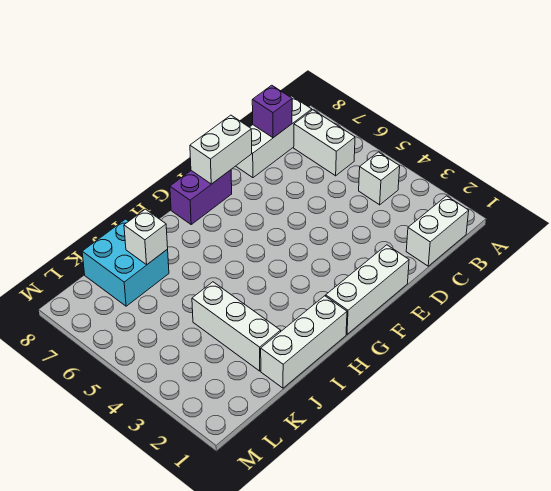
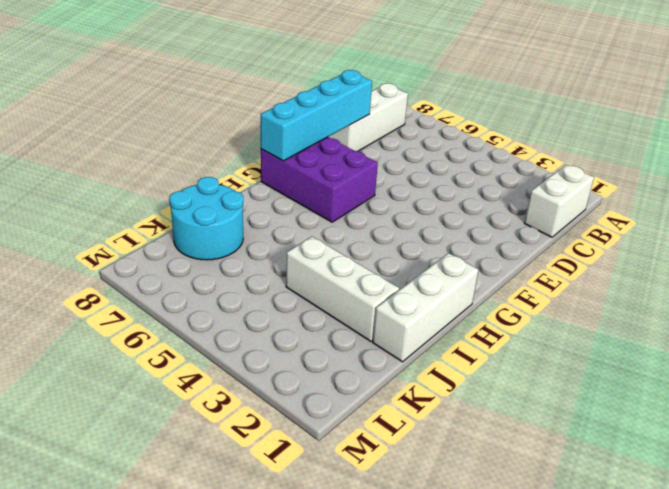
cyan 1x4 brick [261,70,372,161] -> white 1x2 brick [190,115,252,184]
purple 2x3 brick [261,137,378,222] -> purple 1x2 brick [170,170,232,224]
cyan 2x2 round brick [169,177,243,260] -> cyan 2x2 brick [82,219,169,306]
none -> white 1x1 brick [359,152,400,205]
none -> white 1x2 brick [294,110,355,176]
none -> white 1x3 brick [326,245,409,334]

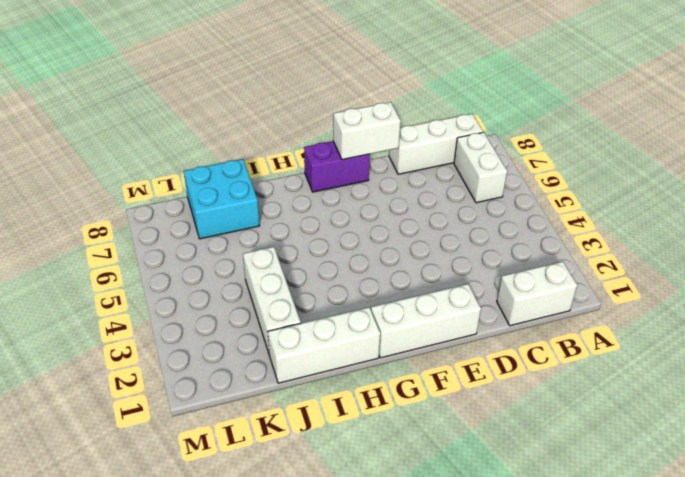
none -> white 1x1 brick [359,152,400,205]
none -> purple 1x1 brick [252,85,292,138]
none -> white 1x1 brick [124,209,168,265]

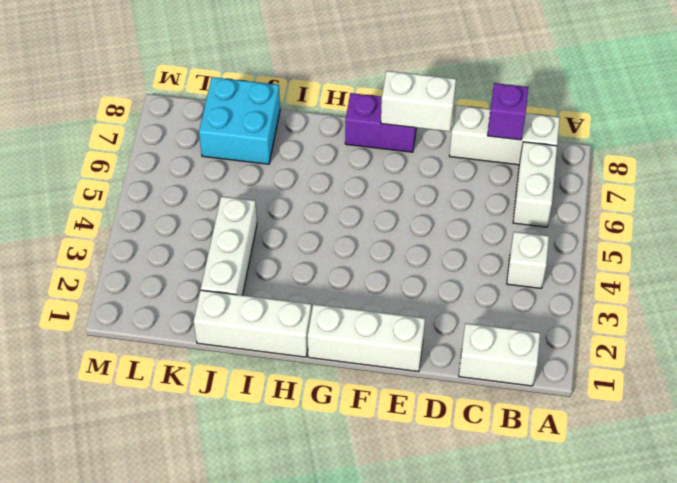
none -> white 1x1 brick [124,209,168,265]

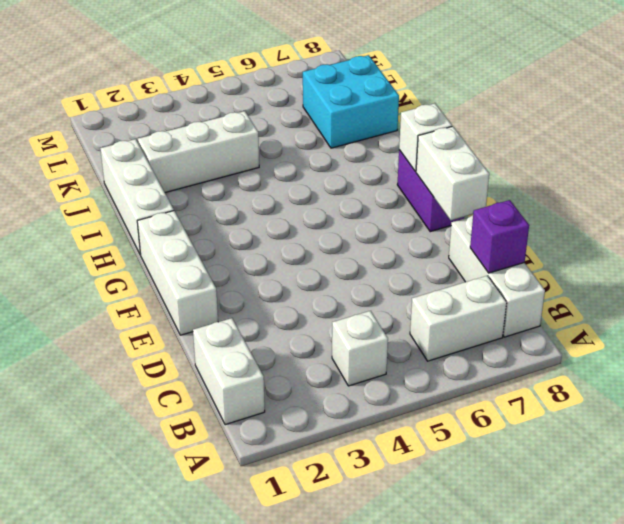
white 1x1 brick [399,103,452,171] -> white 1x1 brick moved to [124,209,168,265]

